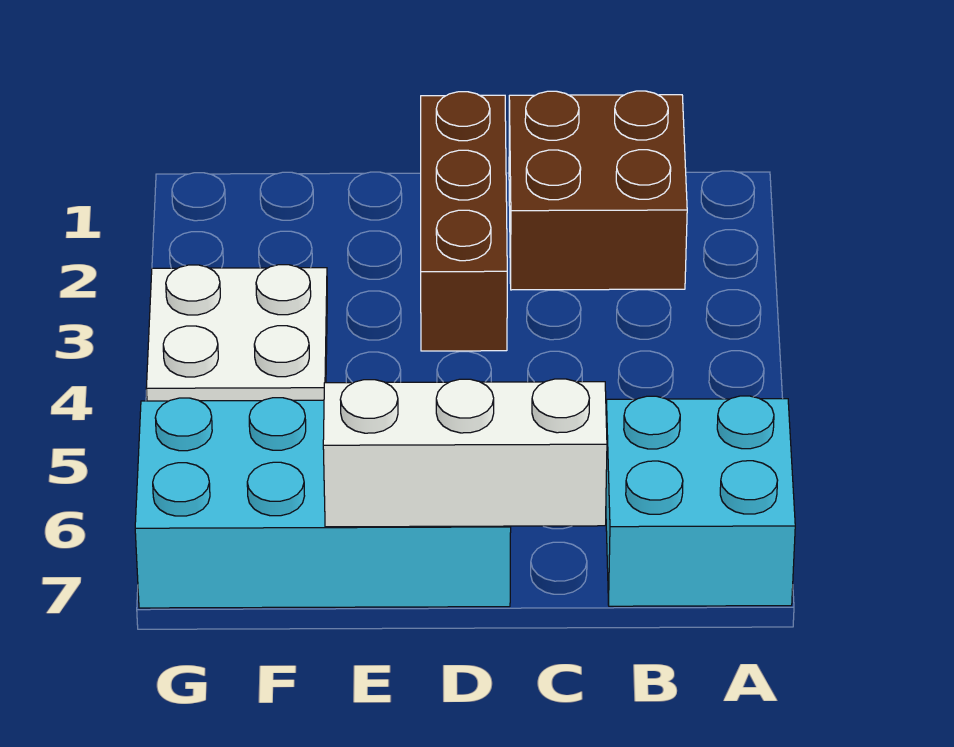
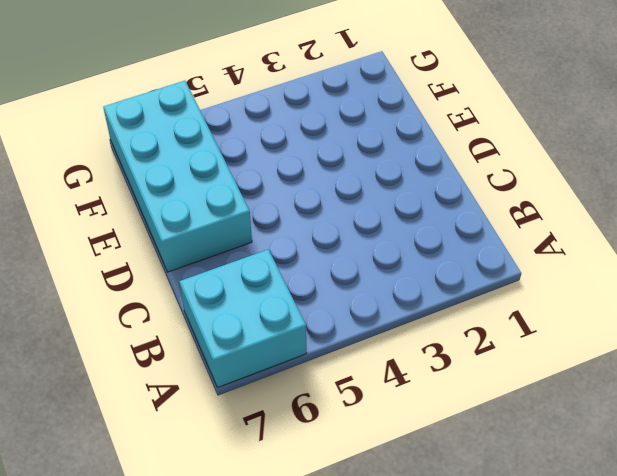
none -> brown 2x2 brick [509,91,687,290]
none -> brown 1x3 brick [421,92,507,351]

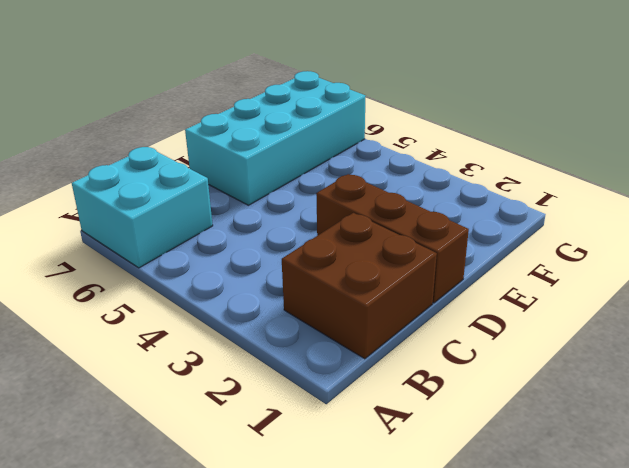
none -> white 2x2 plate [146,265,327,401]
none -> white 1x3 brick [323,379,607,527]

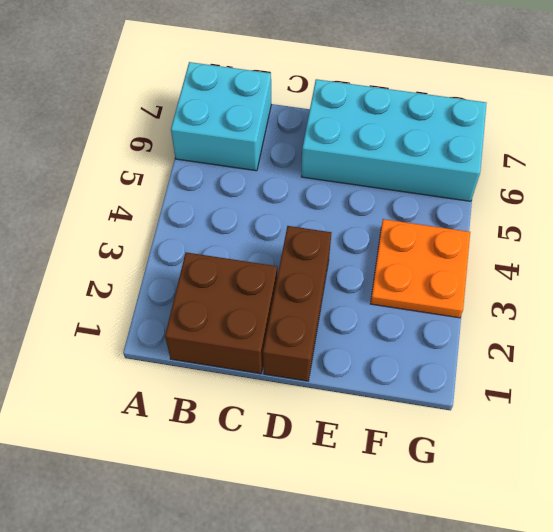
orange 2x2 plate [370,219,470,318] -> white 2x2 plate [146,265,327,401]
none -> white 1x3 brick [323,379,607,527]

